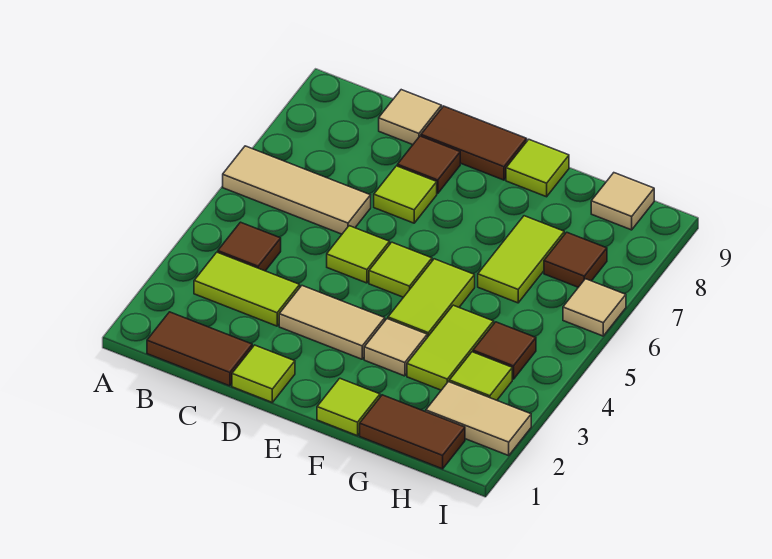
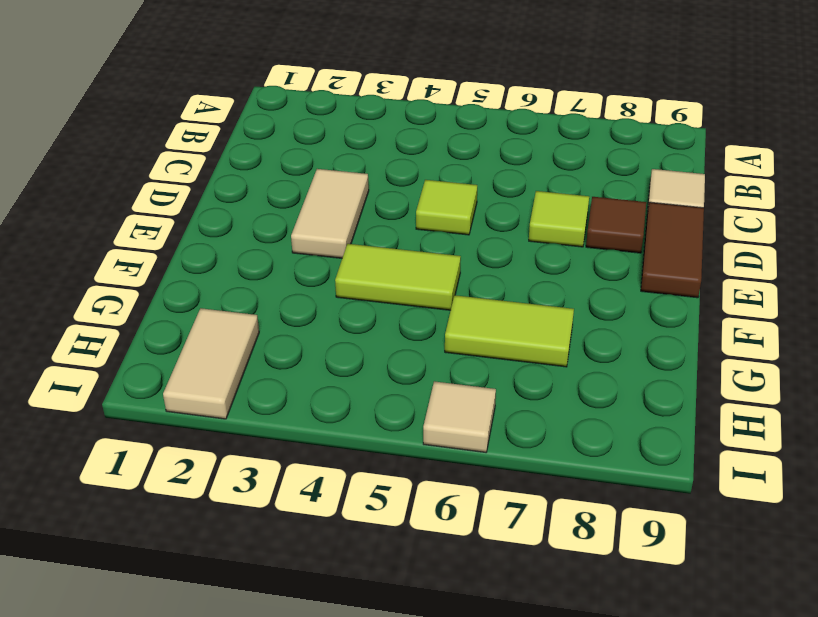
none -> tan 1x3 tile [223,146,371,234]
none -> brown 1x2 tile [147,312,252,386]
none -> lime 1x2 tile [194,252,300,326]

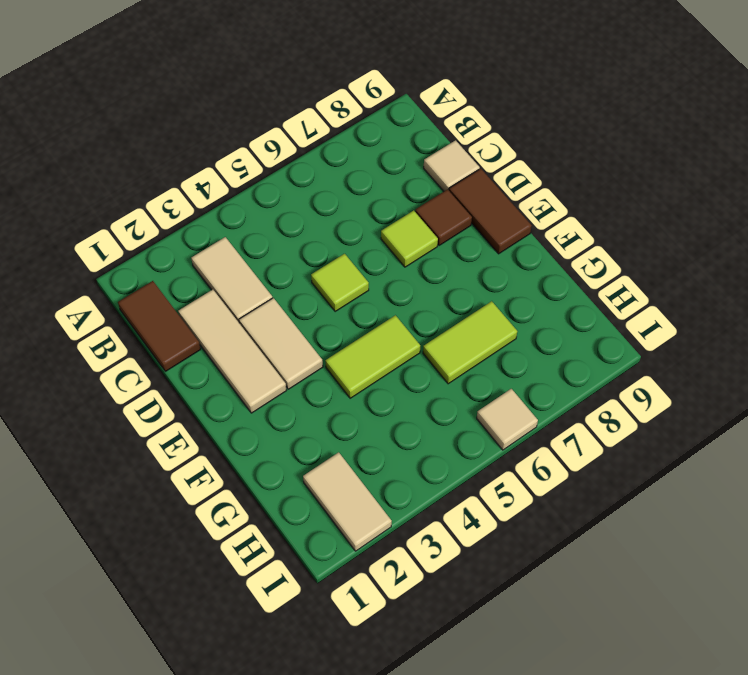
tan 1x2 tile [191,237,272,322] -> lime 1x2 tile [194,252,300,326]
tan 1x3 tile [178,290,286,413] -> tan 1x3 tile moved to [223,146,371,234]
none -> brown 1x1 tile [218,222,281,271]
none -> lime 1x1 tile [232,345,295,402]
none -> lime 1x1 tile [369,242,432,297]

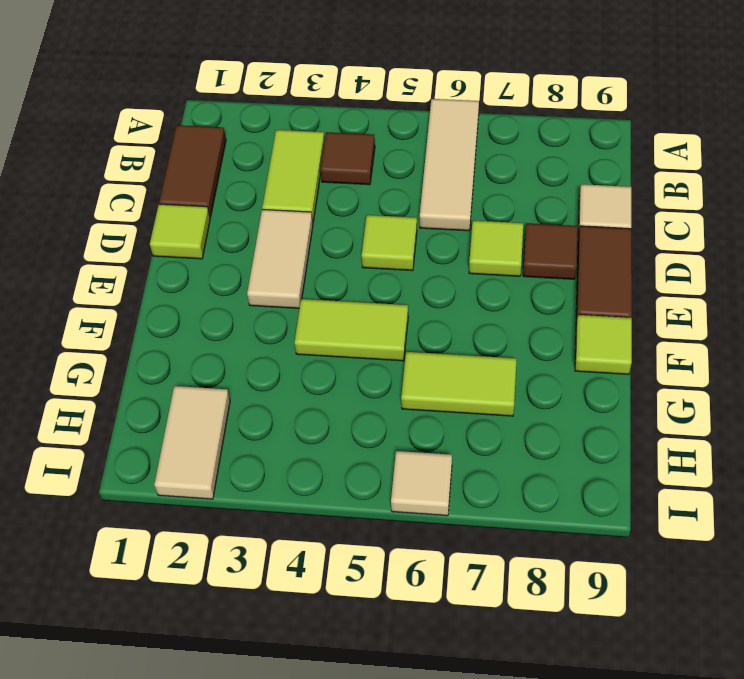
none -> lime 1x1 tile [369,242,432,297]
none -> lime 1x1 tile [317,378,380,436]
none -> tan 1x1 tile [364,319,427,376]

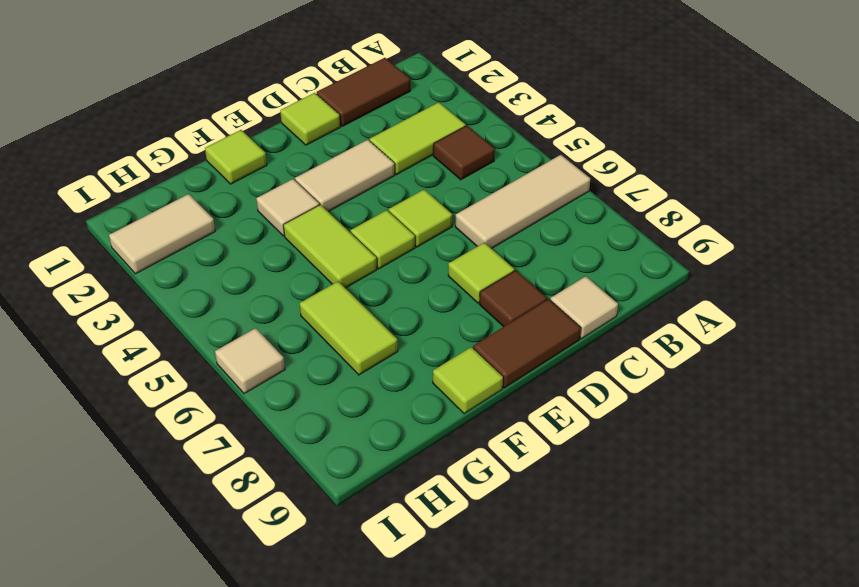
none -> brown 1x2 tile [360,395,465,469]
none -> lime 1x2 tile [407,305,494,390]
none -> lime 1x1 tile [449,352,512,400]

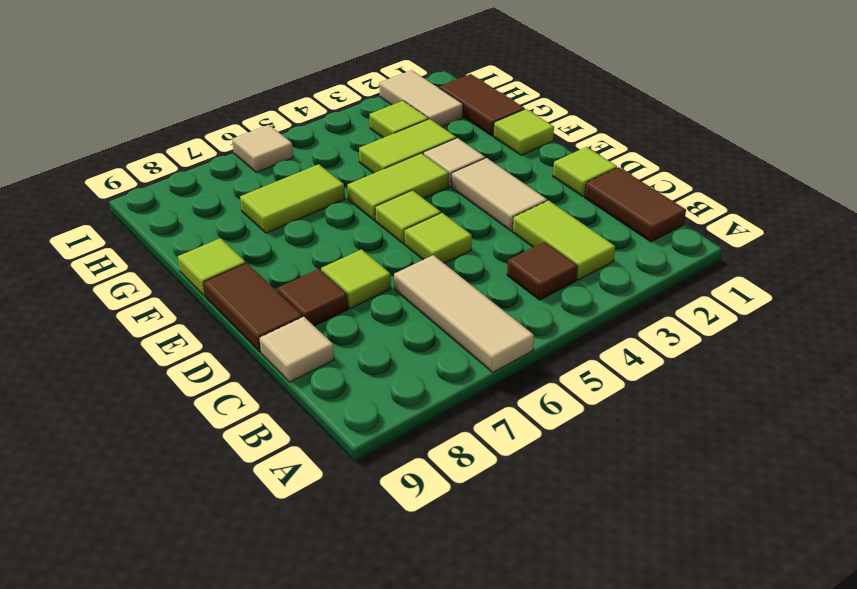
none -> brown 1x1 tile [473,322,536,379]
none -> brown 1x1 tile [544,232,607,287]
none -> tan 1x1 tile [591,173,654,230]

